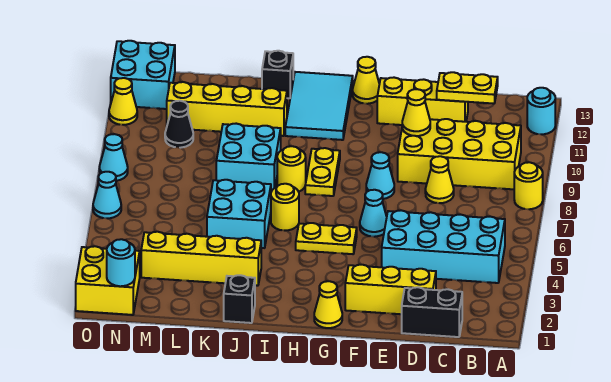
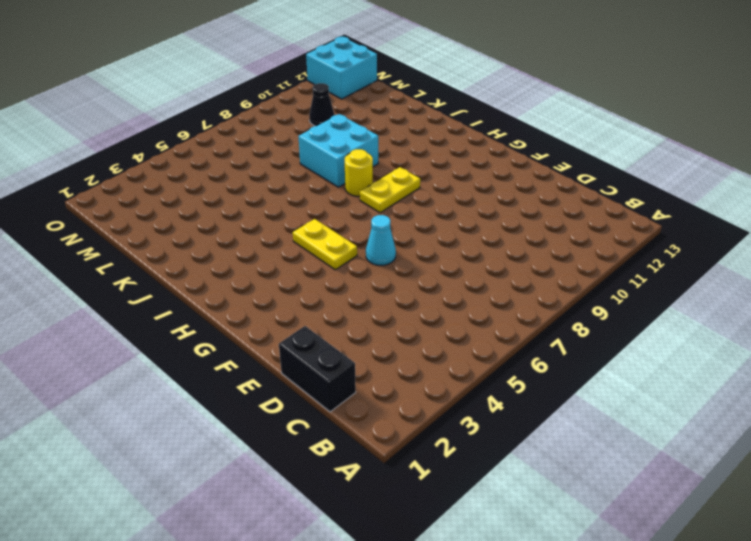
none -> yellow 1x1 round brick [514,162,543,209]
none -> cyan 1x1 round brick [527,88,555,134]
none -> cyan 2x4 brick [382,210,505,283]
none -> yellow 2x4 brick [398,119,521,189]

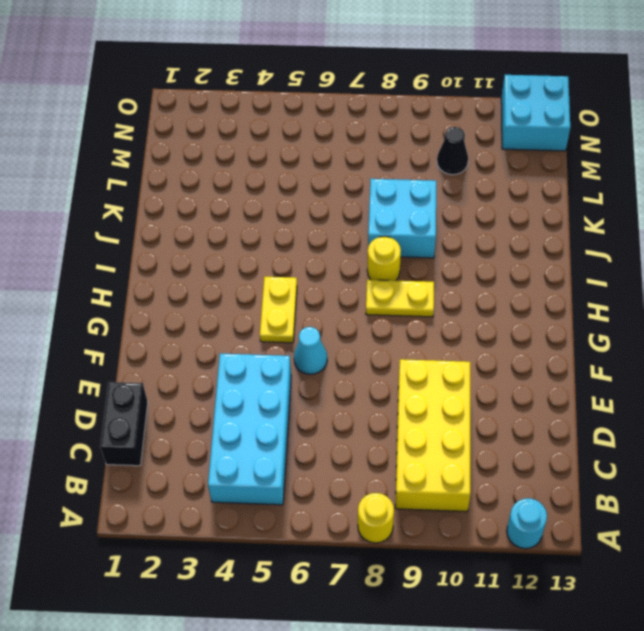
none -> yellow 1x3 brick [345,265,436,314]
none -> yellow 1x1 cone [425,156,454,203]
none -> yellow 1x3 brick [377,78,468,125]
none -> cyan 1x1 cone [366,152,394,199]

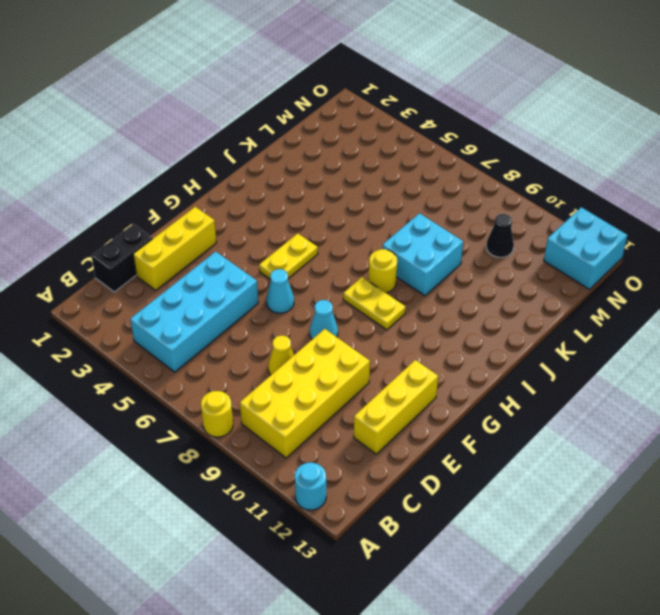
none -> yellow 1x1 cone [314,281,342,328]
none -> yellow 1x1 cone [353,57,379,104]
none -> cyan 2x3 tile [285,72,353,140]
none -> yellow 1x1 round brick [271,184,299,231]

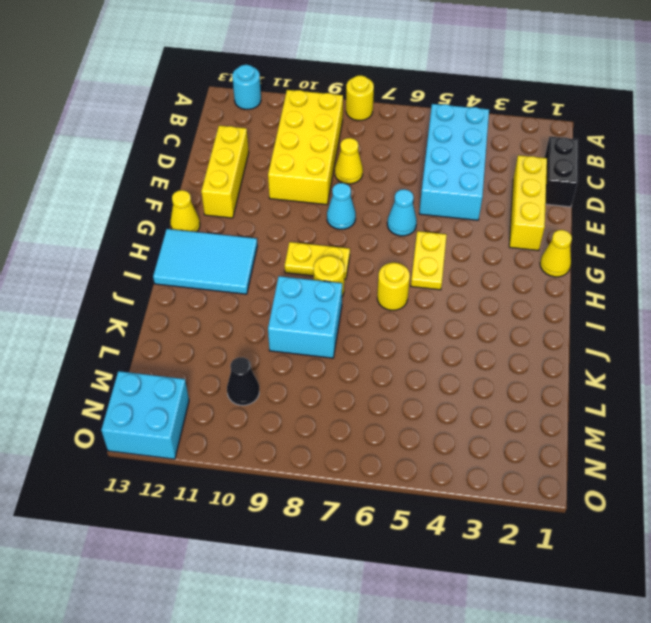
none -> black 1x1 brick [224,275,255,323]
none -> yellow 1x4 brick [141,232,261,286]
none -> cyan 2x2 brick [207,180,271,248]
none -> yellow 1x4 brick [167,82,287,136]

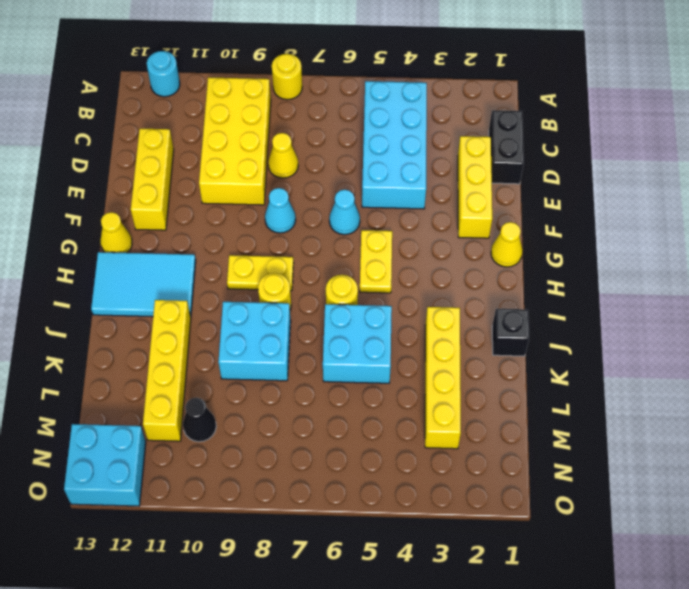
none -> black 1x1 brick [262,51,293,98]
none -> yellow 2x2 brick [76,246,140,315]
none -> cyan 1x1 cone [93,172,121,218]
none -> cyan 1x1 cone [99,134,128,181]

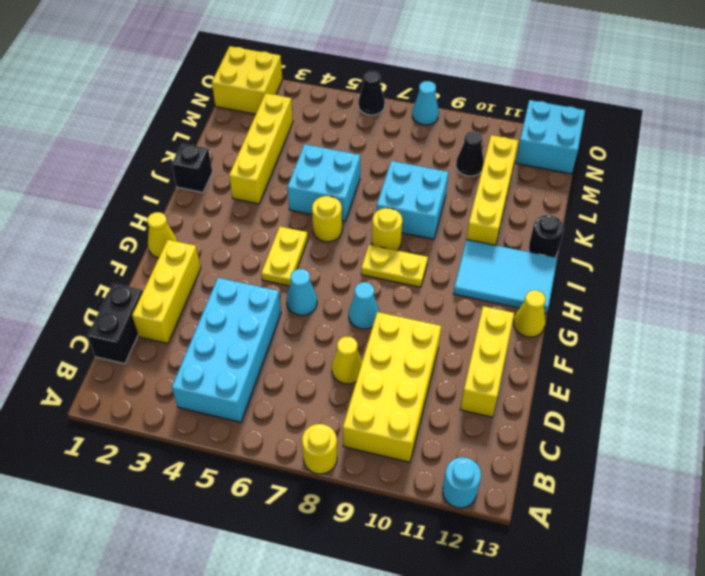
black 1x1 round brick [529,215,564,257] -> black 1x1 brick [262,51,293,98]
black 1x1 cone [358,71,385,115] -> cyan 1x1 cone [93,172,121,218]
none -> yellow 1x1 cone [109,78,137,125]
none -> yellow 1x2 plate [437,72,498,104]
none -> yellow 1x1 cone [402,89,430,136]
none -> cyan 1x1 round brick [107,239,135,286]

